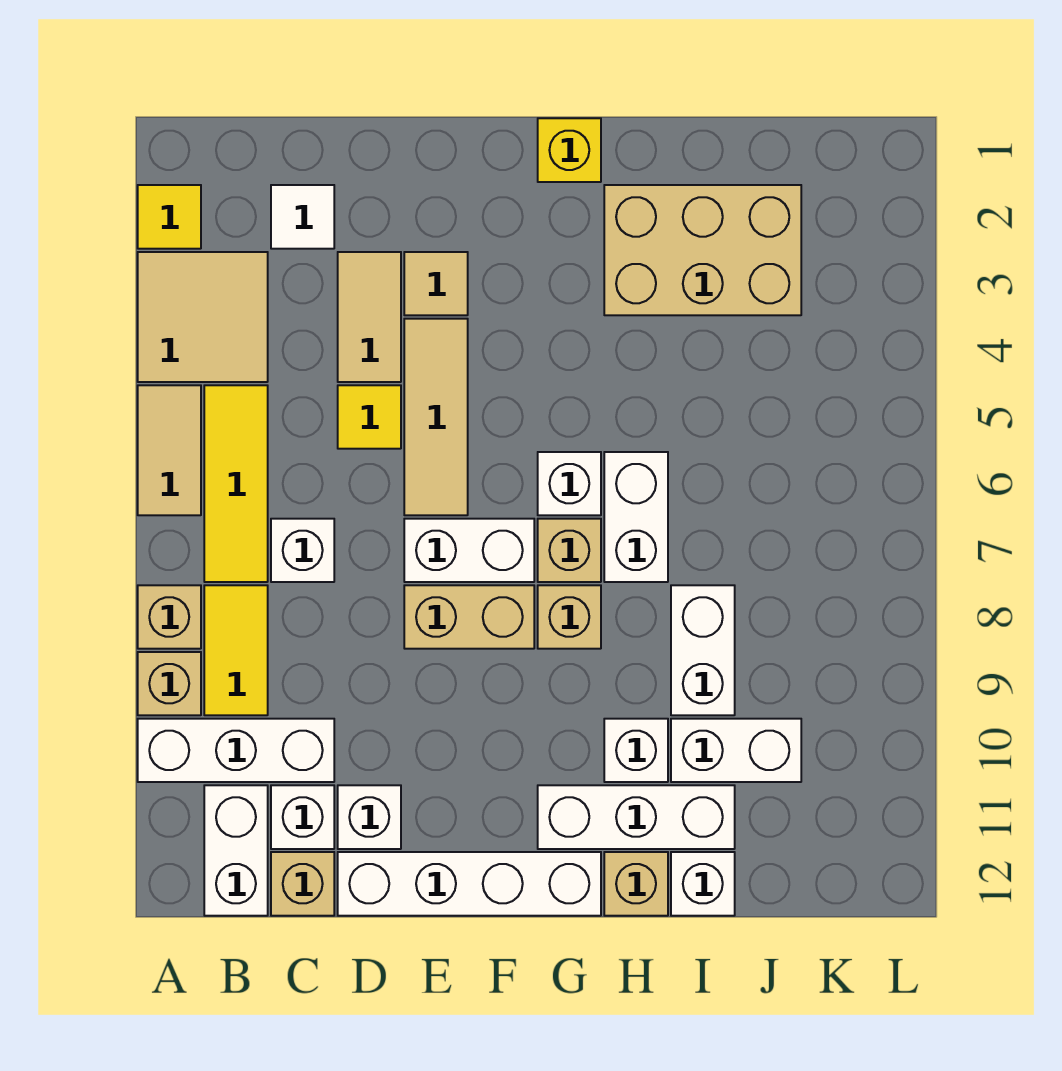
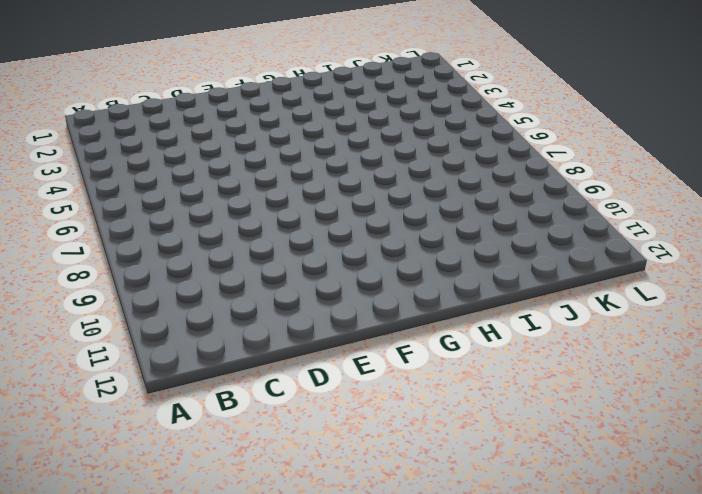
none -> yellow 1x1 tile [138,185,201,249]
none -> tan 2x2 tile [138,252,268,382]
none -> tan 1x2 tile [138,385,201,515]
none -> tan 1x1 brick [138,585,201,649]

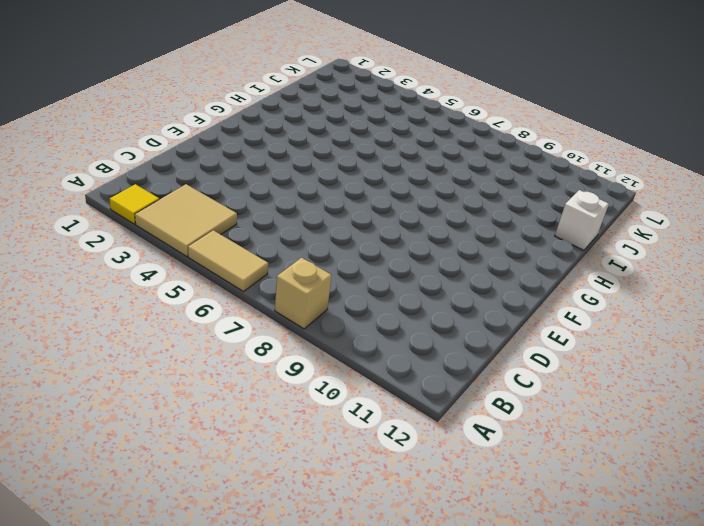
none -> tan 1x1 brick [138,652,201,715]
none -> white 1x3 brick [138,719,334,782]
none -> yellow 1x3 tile [204,385,268,582]
none -> yellow 1x2 tile [204,585,268,715]

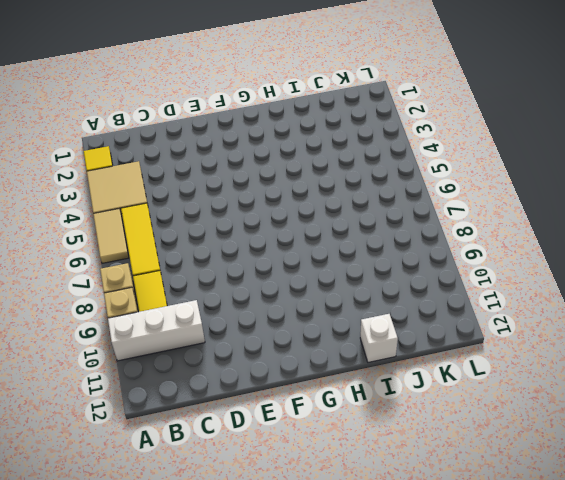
none -> white 1x2 brick [204,785,268,916]
none -> white 1x1 tile [271,185,334,249]
none -> white 1x1 brick [271,519,334,582]
none -> white 1x1 brick [271,785,334,849]

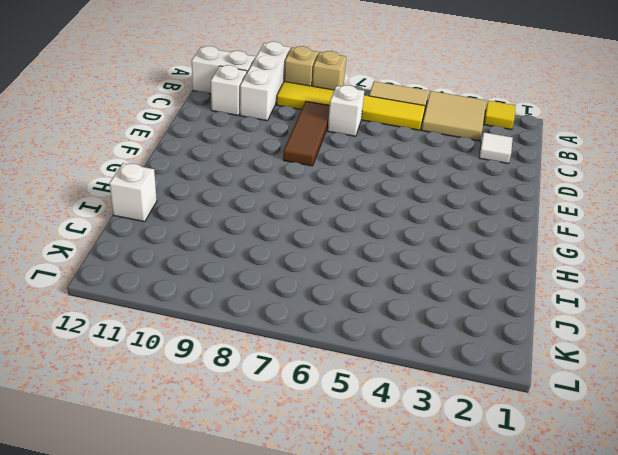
brown 1x3 tile [283,101,330,166] -> tan 1x2 brick [404,585,534,649]
none -> tan 1x1 brick [271,852,334,916]
none -> tan 1x2 tile [338,252,401,382]
none -> yellow 1x1 tile [338,385,401,449]
none -> white 1x1 brick [338,785,401,849]

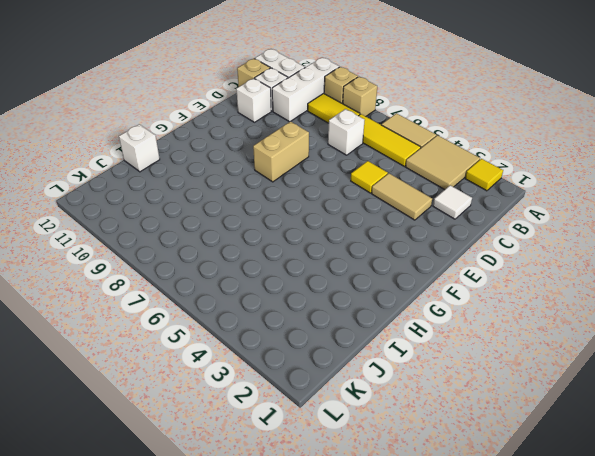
none -> white 1x4 brick [338,852,601,916]
none -> tan 1x1 tile [404,252,468,315]
none -> tan 1x3 tile [404,319,468,515]
none -> white 1x2 brick [404,519,534,582]

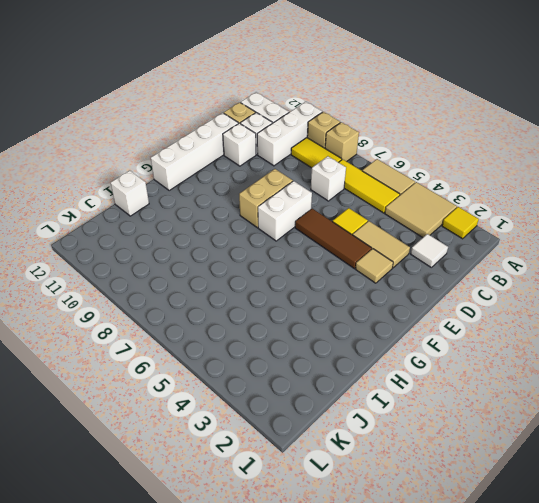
brown 1x3 tile [295,209,372,268] -> tan 1x3 tile [404,319,468,515]
none -> yellow 1x1 brick [538,118,601,182]
none -> white 1x1 brick [538,452,601,515]
none -> tan 1x1 brick [538,519,601,582]
none -> tan 1x1 brick [538,585,601,649]

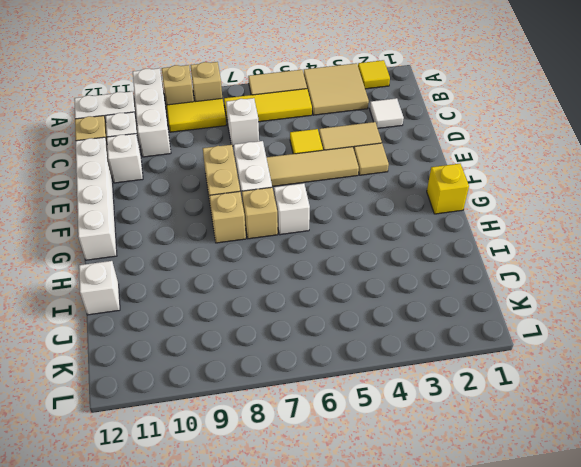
none -> white 1x3 brick [538,785,735,849]
none -> tan 2x3 brick [604,185,801,315]
none -> white 1x2 brick [604,452,668,582]
none -> white 1x1 brick [604,719,668,782]

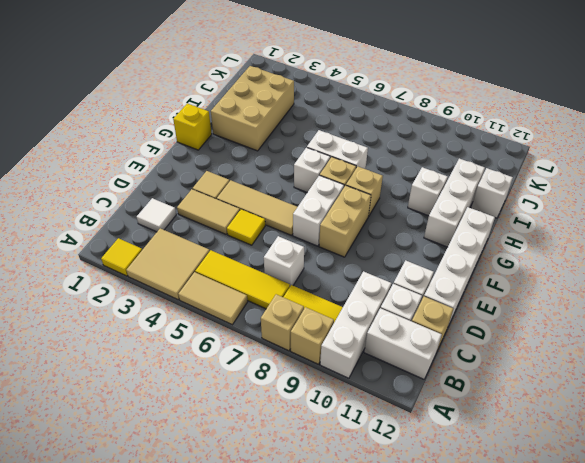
none -> tan 1x1 brick [604,852,668,916]
none -> white 1x2 brick [671,585,735,715]
none -> white 1x2 brick [671,719,801,782]

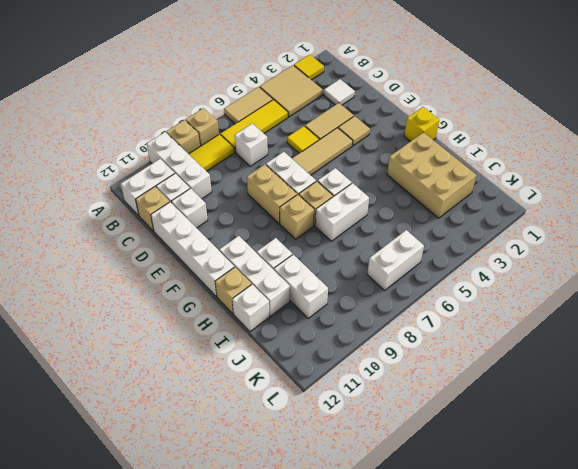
white 1x2 brick [367,230,424,290] -> white 1x2 brick moved to [671,585,735,715]

